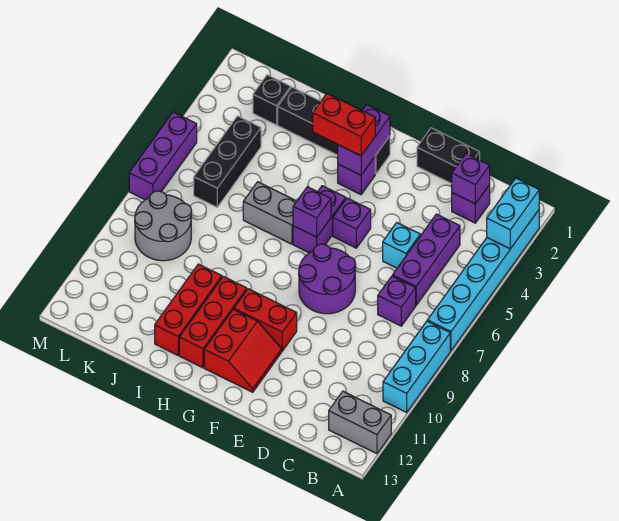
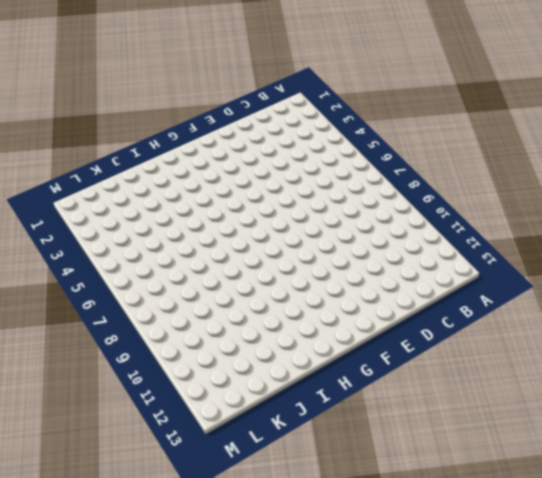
none -> cyan 1x6 brick [427,210,539,351]
none -> cyan 1x3 brick [383,321,450,412]
none -> grey 1x2 brick [329,391,391,454]

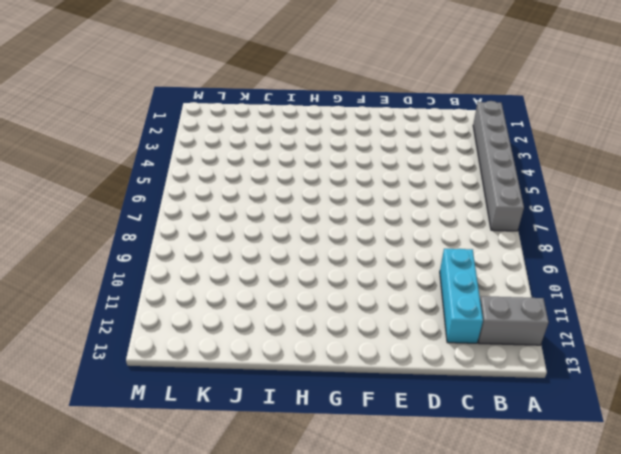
grey 1x6 brick [473,101,524,231] -> cyan 1x6 brick [427,210,539,351]
cyan 1x3 brick [440,249,483,343] -> cyan 1x3 brick moved to [383,321,450,412]
none -> purple 1x1 brick [452,185,490,223]
none -> purple 1x3 brick [393,214,460,305]
none -> purple 1x1 brick [378,276,416,326]

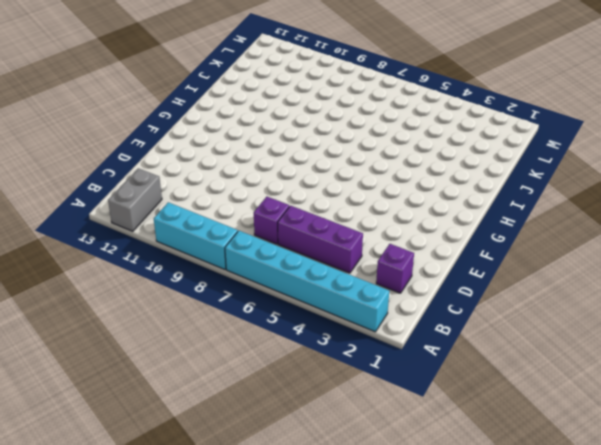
none -> black 1x2 brick [417,128,480,184]
none -> cyan 1x1 brick [383,223,420,268]
none -> purple 2x2 round brick [299,244,356,314]

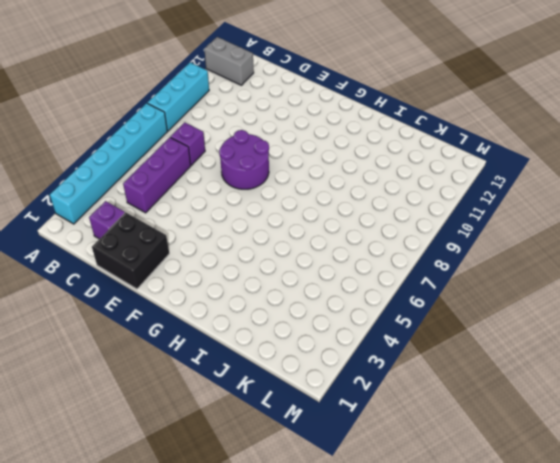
black 2x2 brick [92,212,169,289] -> black 1x2 brick [417,128,480,184]
none -> cyan 1x1 brick [383,223,420,268]
none -> purple 1x1 brick [333,198,371,248]
none -> red 1x2 brick [234,289,297,351]

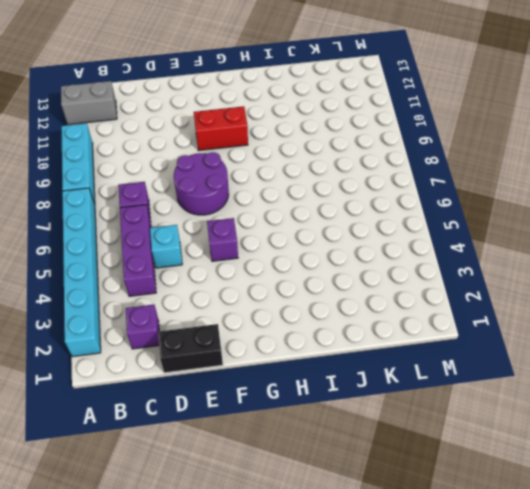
none -> red 2x2 slope [204,309,282,392]
none -> black 1x4 brick [278,87,390,174]
none -> purple 1x1 brick [338,157,375,195]

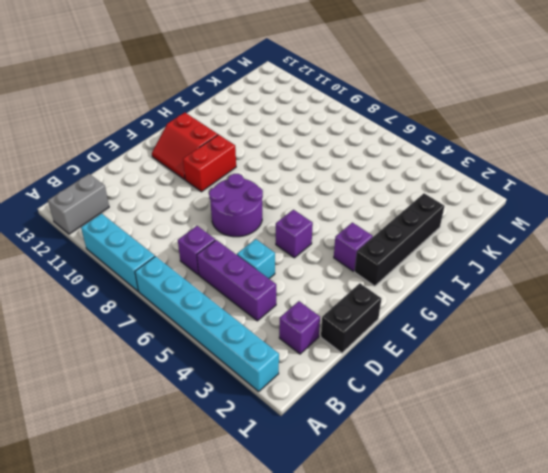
none -> purple 1x2 brick [293,186,346,253]
none -> grey 1x2 brick [243,182,297,244]
none -> red 1x3 brick [179,276,247,368]

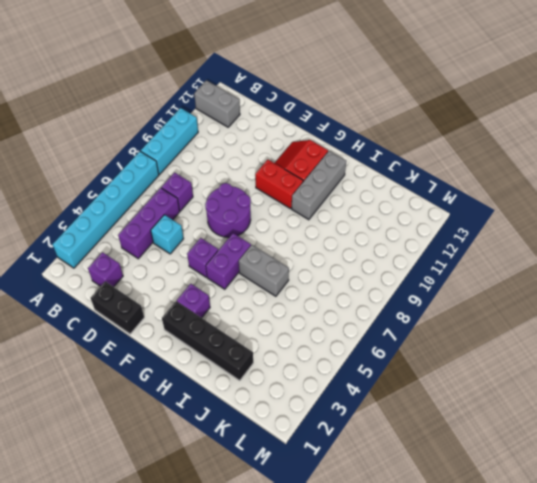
grey 1x3 brick [292,151,346,220] -> red 1x3 brick [179,276,247,368]
none -> red 1x3 brick [155,264,222,355]
none -> black 1x1 brick [253,75,291,125]
none -> black 1x3 brick [194,116,261,207]

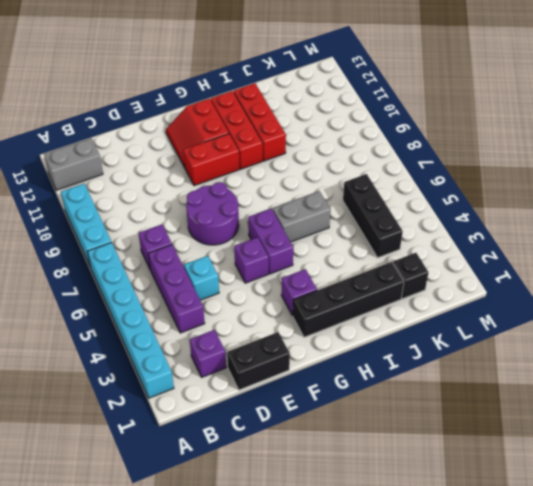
none -> grey 2x2 round brick [135,191,192,261]
none -> purple 1x3 brick [129,112,197,200]
none -> cyan 1x2 brick [487,178,539,249]

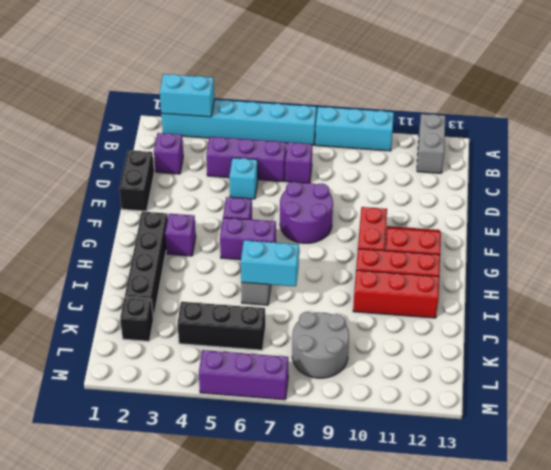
cyan 1x2 brick [241,240,299,286] -> none
none -> purple 1x1 brick [452,154,490,204]
none -> purple 1x2 brick [338,104,390,175]
none -> purple 1x1 brick [293,187,331,237]

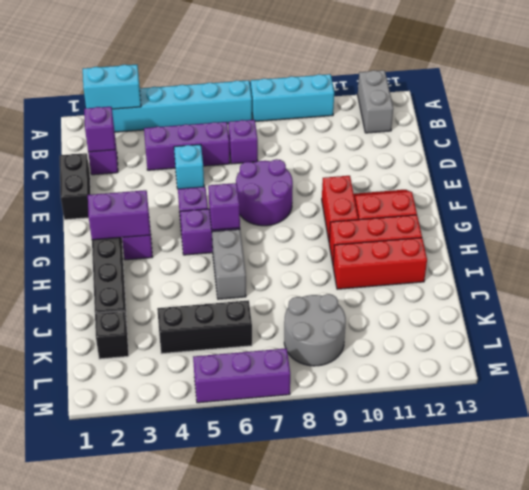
none -> red 1x2 brick [313,94,375,156]

